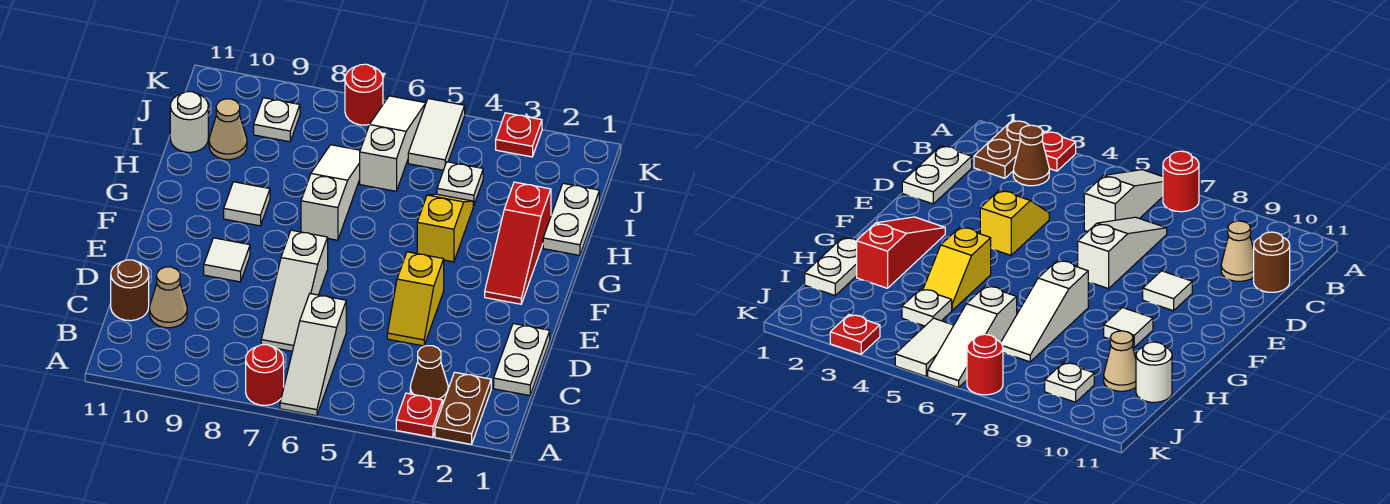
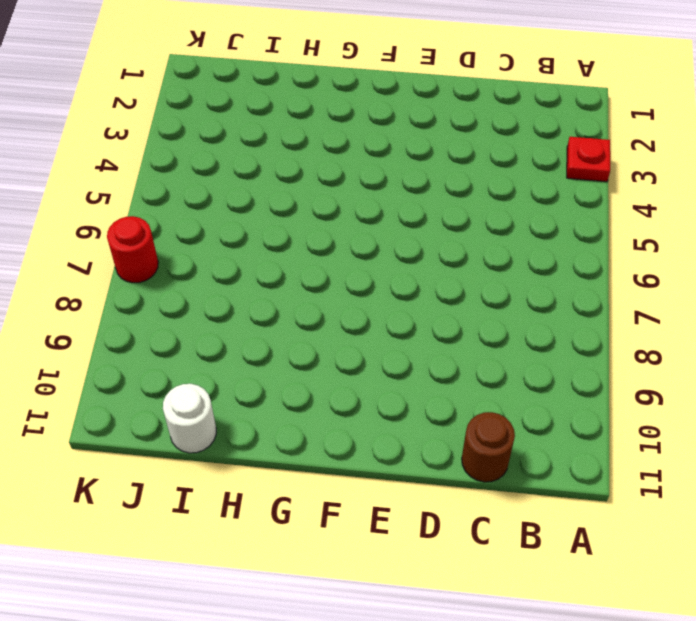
none -> brown 1x2 plate [435,372,491,444]
none -> white 1x3 slope [280,294,346,416]
none -> red 1x1 round brick [246,345,284,405]

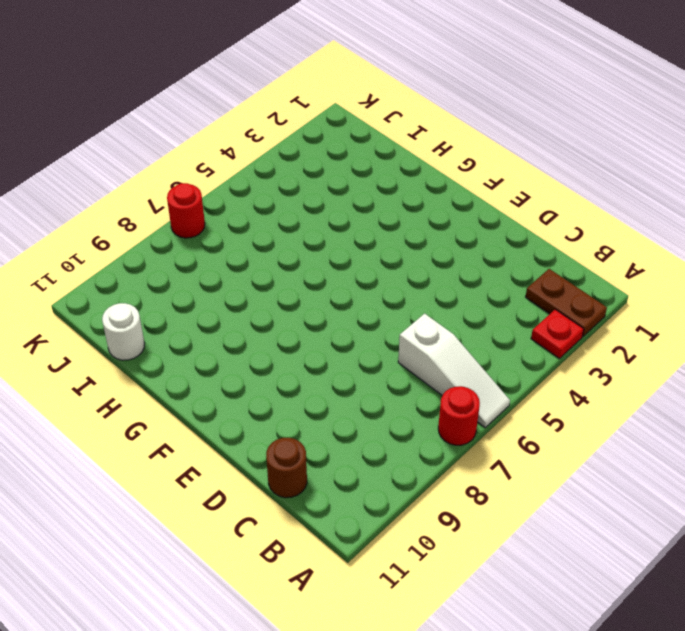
none -> brown 1x1 cone [410,346,448,401]
none -> white 1x2 plate [494,324,550,396]
none -> white 1x3 slope [261,230,328,351]

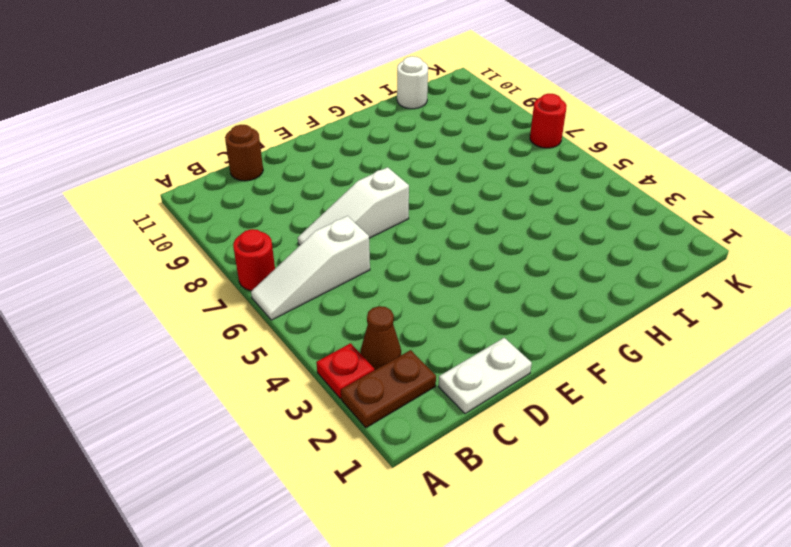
none -> tan 1x1 cone [149,267,187,328]
none -> yellow 1x2 slope [387,252,444,346]
none -> white 1x1 tile [204,238,250,282]

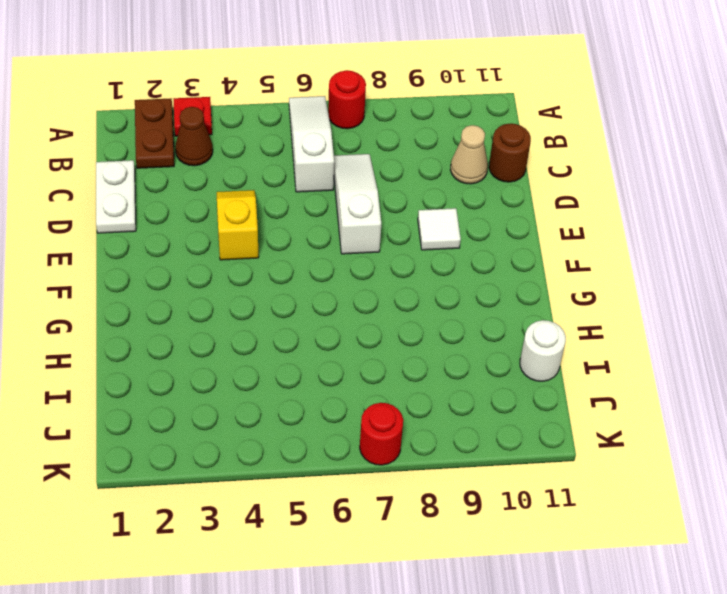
none -> red 1x3 slope [485,182,551,304]
none -> yellow 1x2 slope [417,194,473,262]
none -> white 1x3 slope [301,145,360,240]

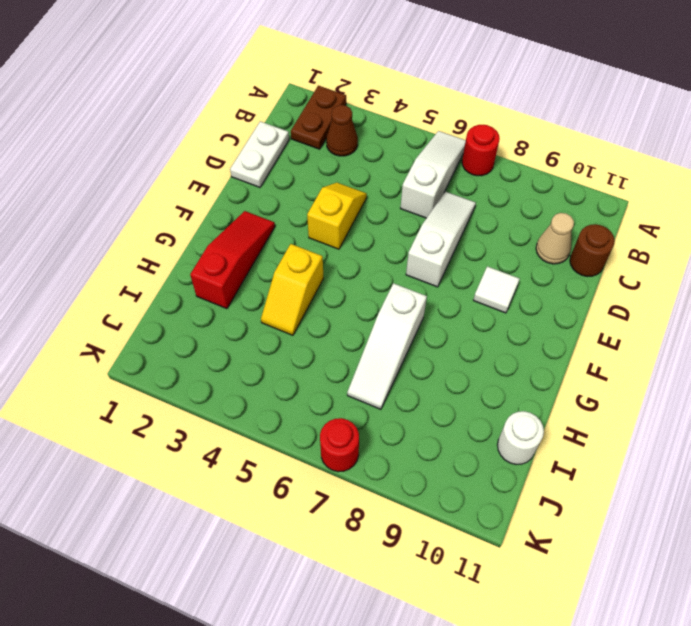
none -> red 1x1 plate [396,393,443,437]
none -> white 1x1 tile [224,182,270,226]
none -> white 1x2 plate [543,183,599,255]

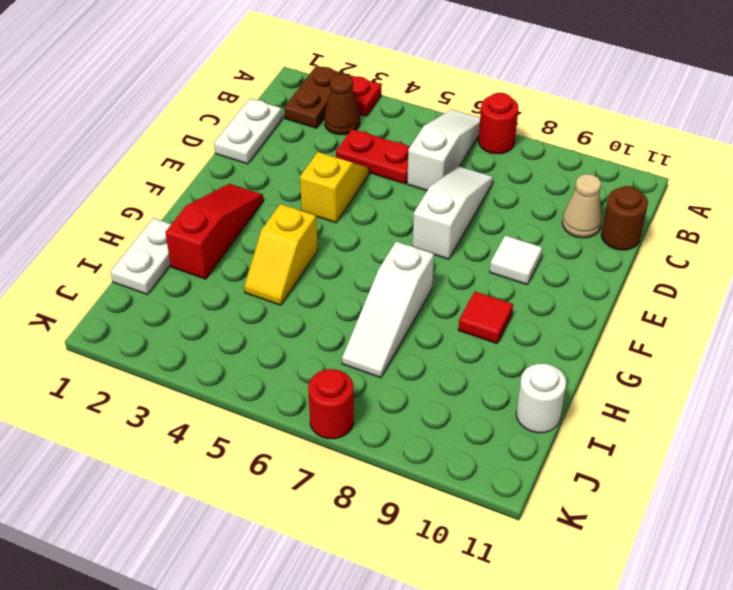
red 1x2 plate [336,129,410,184] -> none
red 1x1 tile [458,292,513,344] -> white 1x1 tile [224,182,270,226]
none -> white 1x1 plate [437,162,483,206]
none -> white 1x3 slope [360,96,426,191]
none -> tan 1x1 cone [209,99,247,160]

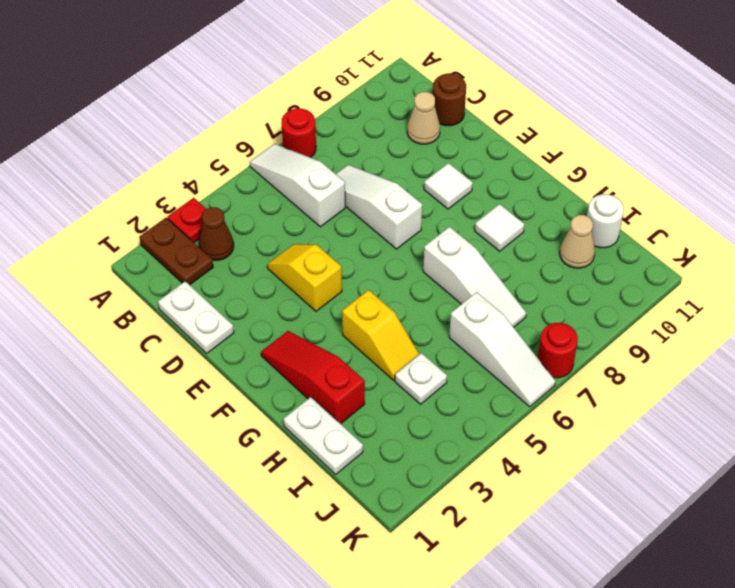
none -> white 1x2 tile [408,99,465,170]
none -> white 1x1 plate [254,98,300,142]
none -> red 1x1 plate [496,113,542,157]

